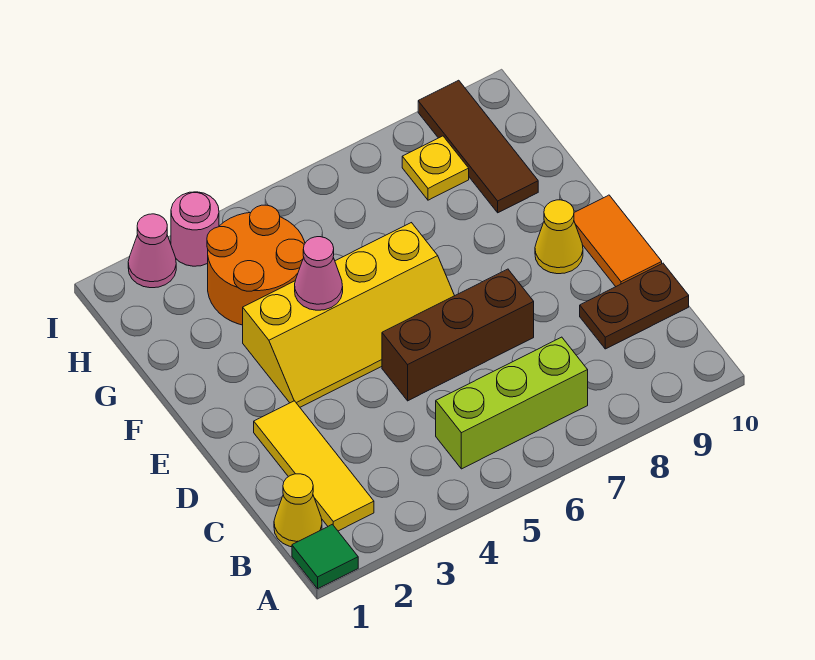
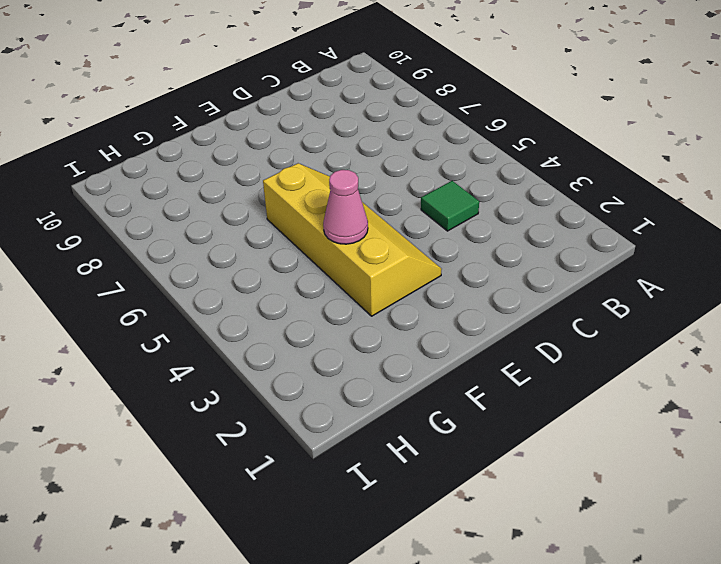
green 1x1 tile [421,181,479,231] -> green 1x1 tile moved to [292,524,358,589]
none -> yellow 1x1 cone [274,474,322,547]
none -> yellow 1x3 tile [254,401,374,531]
none -> lime 1x3 brick [436,337,588,469]

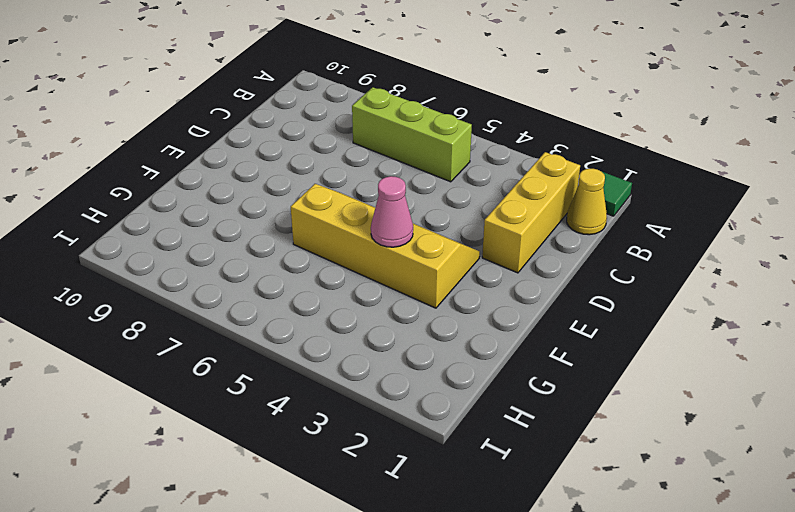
yellow 1x3 brick [482,152,580,273] -> yellow 1x3 tile [254,401,374,531]
none -> brown 1x2 plate [580,263,689,349]
none -> brown 1x3 brick [382,269,534,401]
none -> orange 1x2 tile [574,195,662,287]

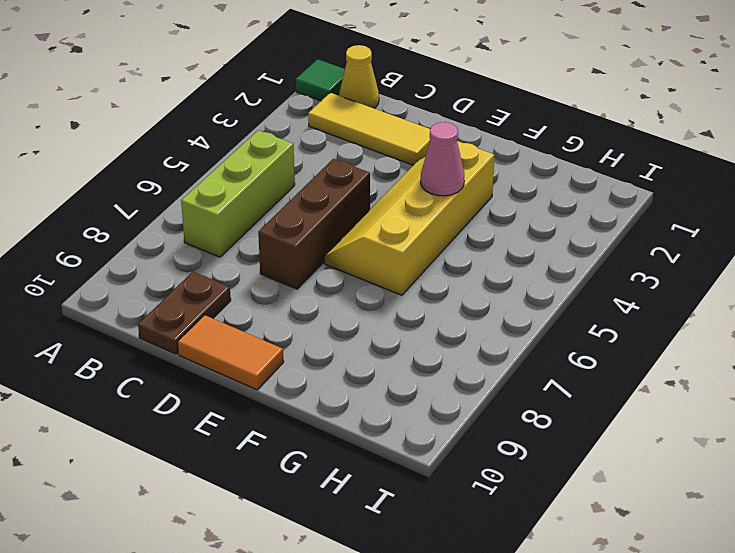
none -> yellow 1x1 cone [535,200,583,274]
none -> orange 2x2 round brick [207,205,305,325]
none -> brown 1x3 tile [418,80,538,213]

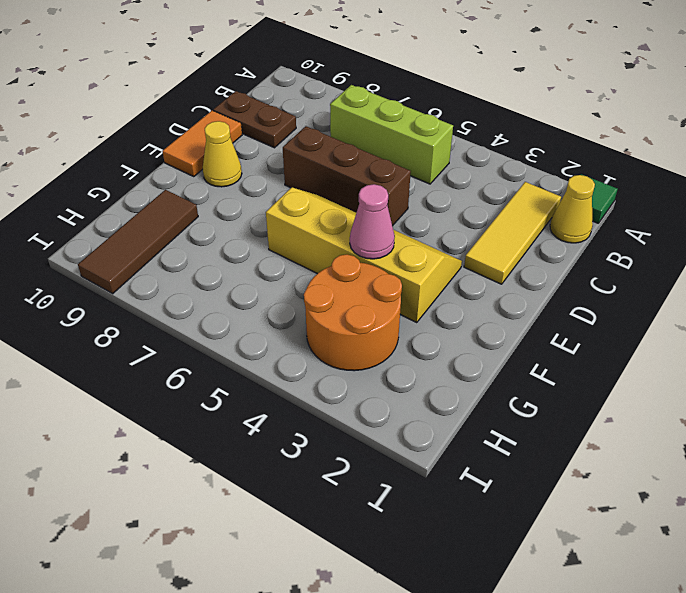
none -> yellow 1x1 plate [402,136,469,200]
none -> pink 1x1 cone [128,214,176,288]
none -> pink 1x1 round brick [171,192,219,266]

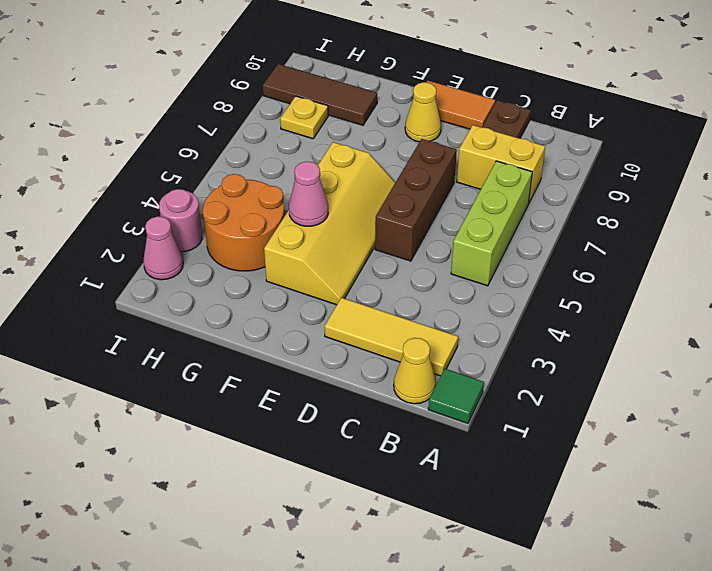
yellow 1x2 brick [457,125,545,204] -> none

